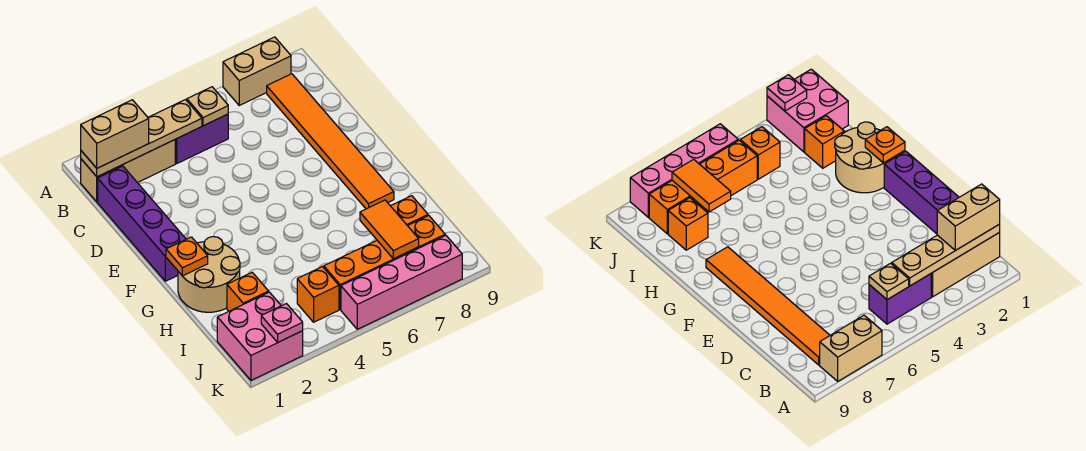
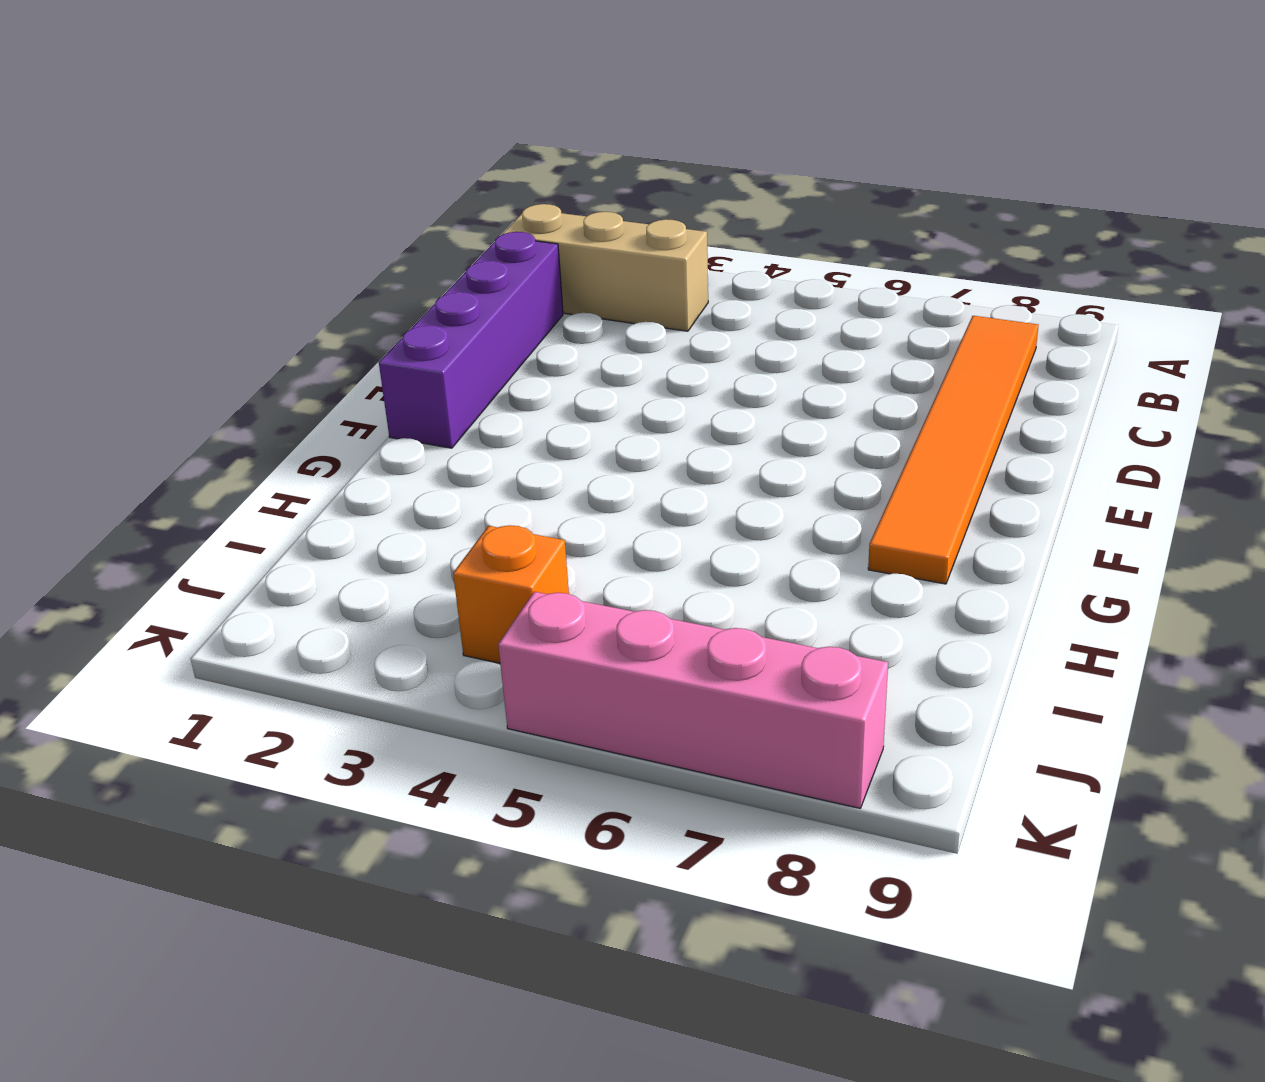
none -> tan 1x2 brick [223,37,291,105]
none -> purple 1x2 brick [175,114,228,163]
none -> tan 2x2 round brick [178,237,240,312]

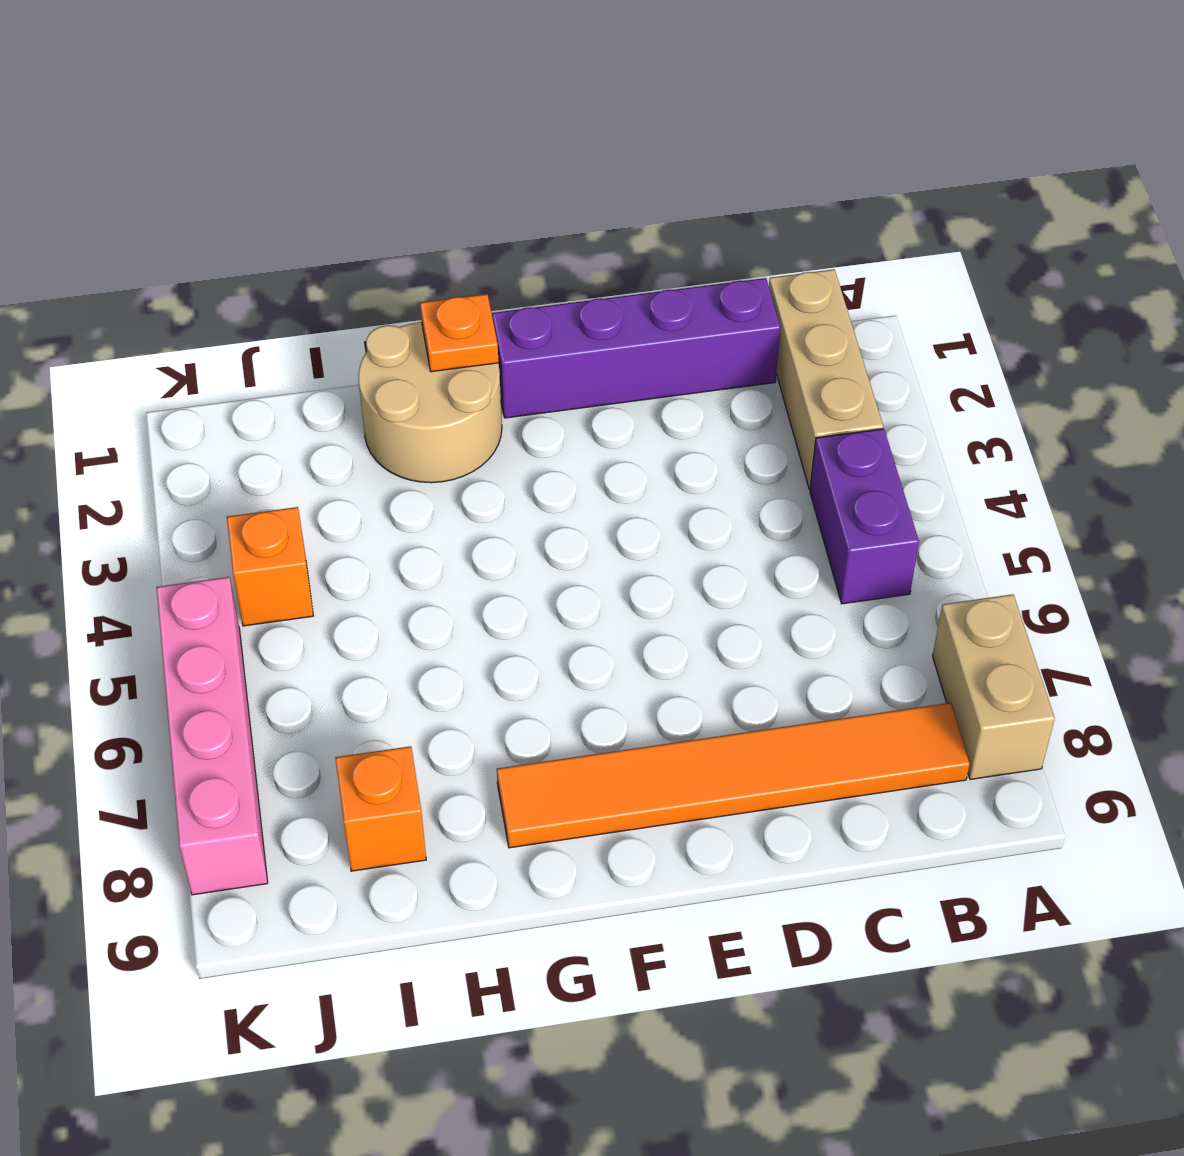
none -> orange 1x1 brick [227,273,269,311]
none -> pink 2x2 brick [217,292,303,380]
none -> orange 1x4 brick [324,216,445,310]

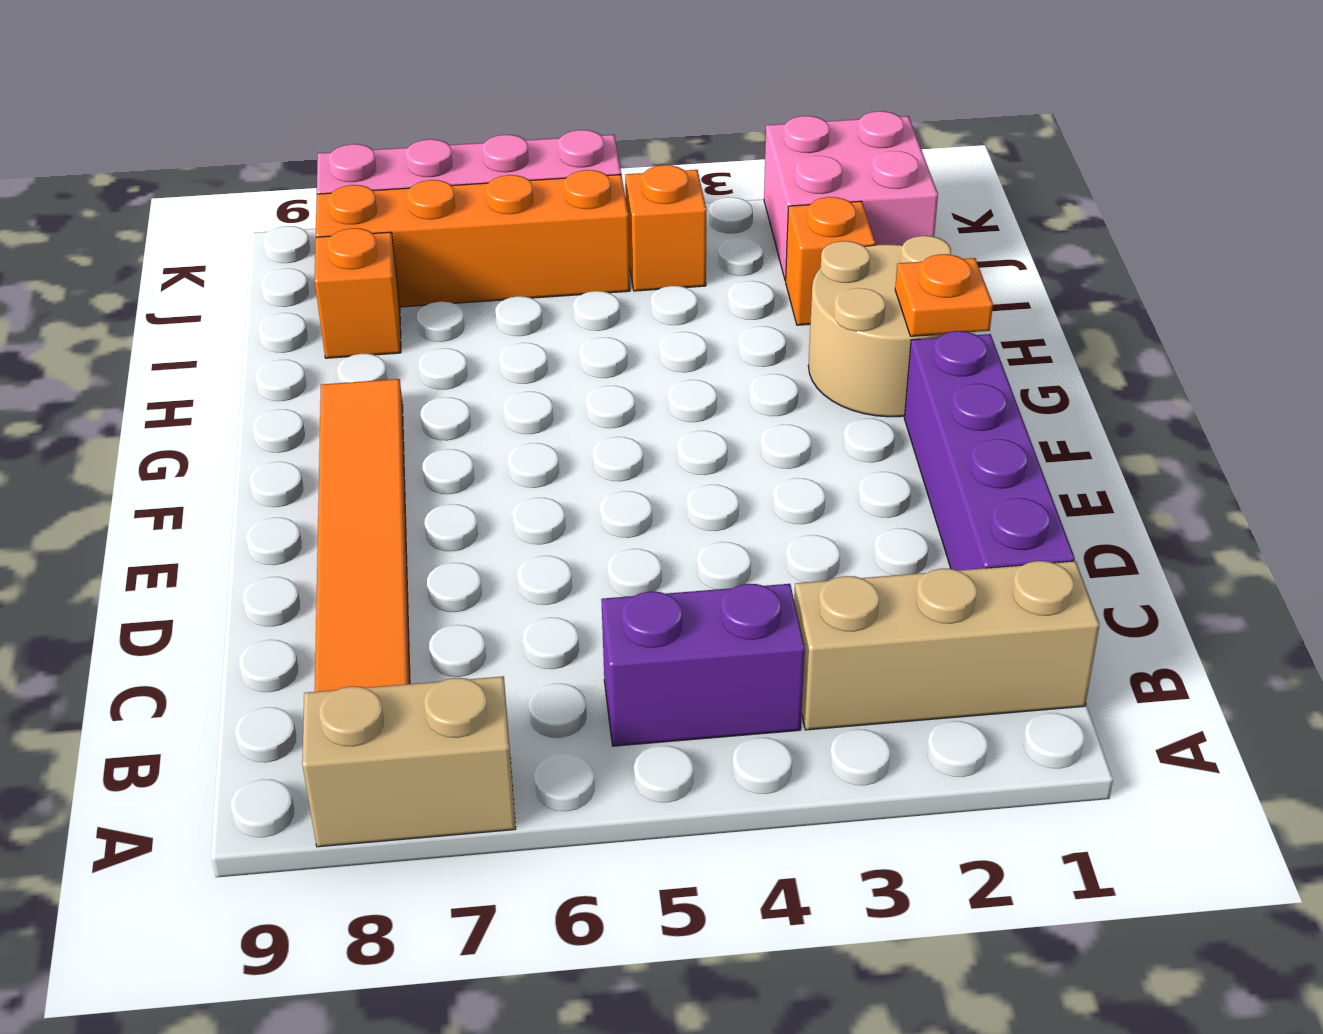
none -> tan 1x4 plate [81,100,202,177]
none -> tan 1x1 plate [187,87,228,126]
none -> orange 1x2 tile [360,200,419,259]

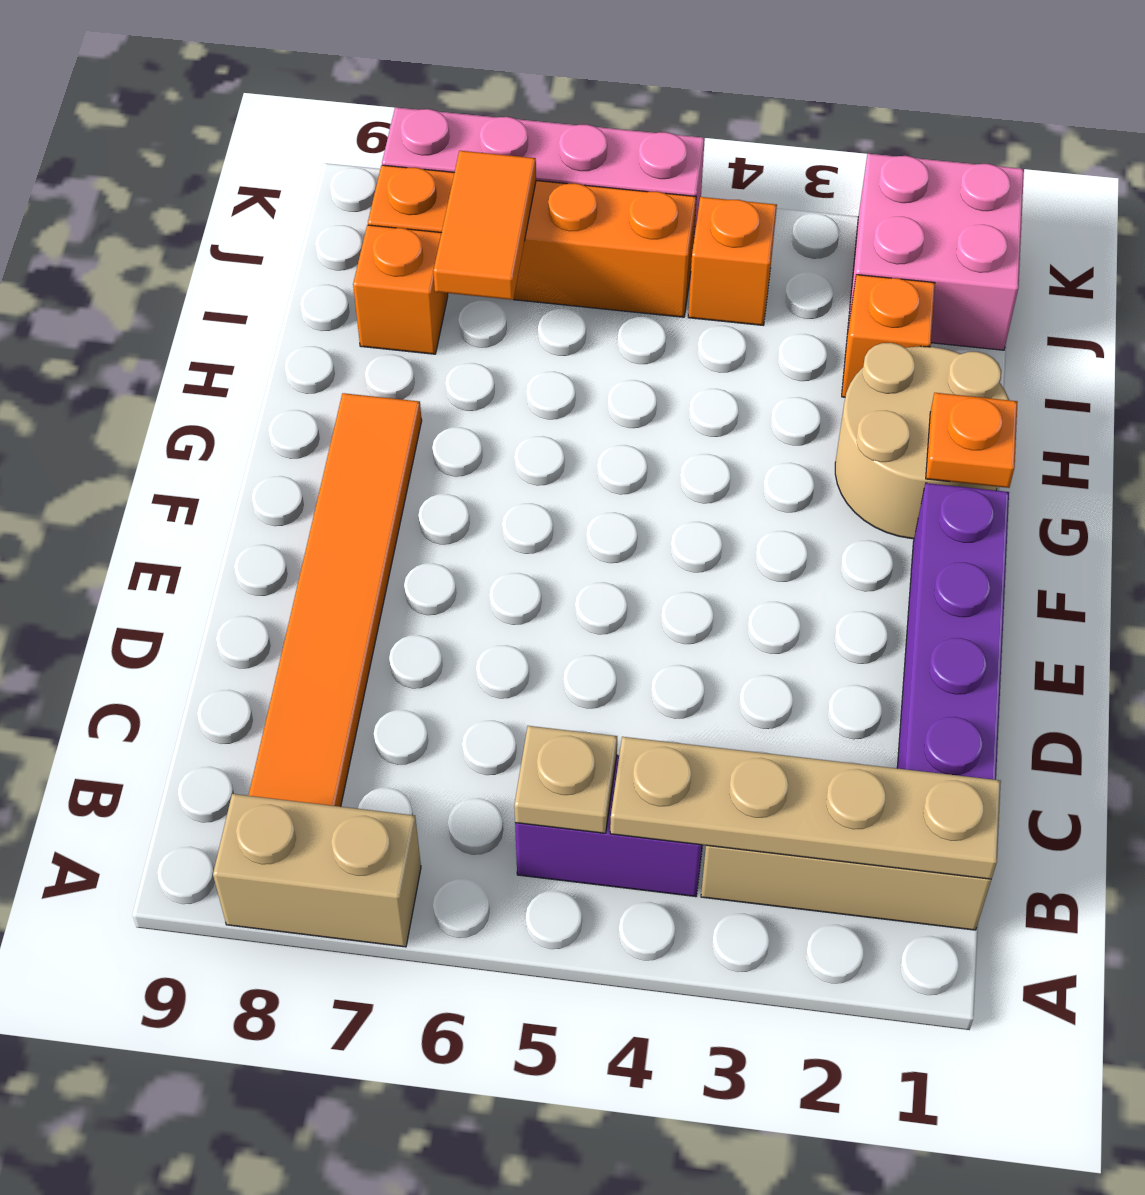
none -> pink 1x1 plate [261,304,303,342]
none -> tan 1x2 brick [81,100,149,168]

